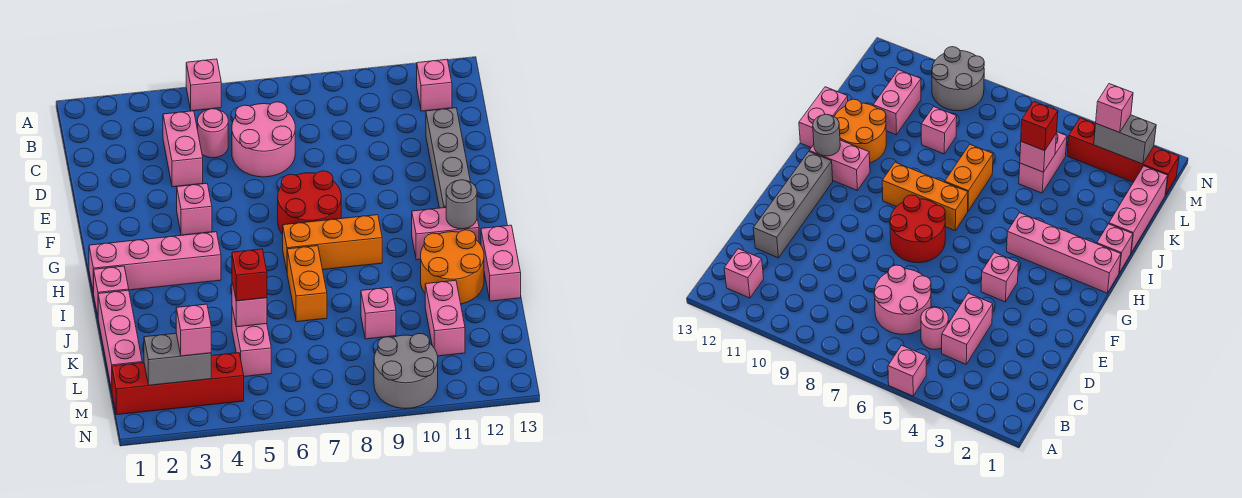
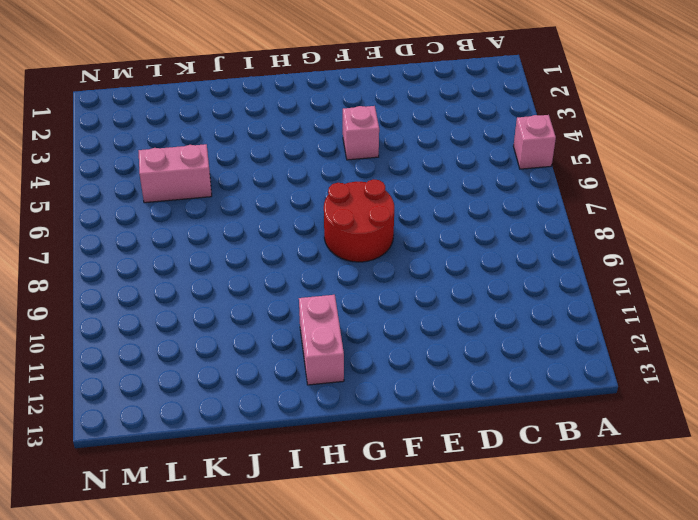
none -> pink 1x1 brick [417,59,452,111]
none -> pink 1x2 brick [163,111,203,187]
none -> pink 1x1 round brick [198,109,228,158]

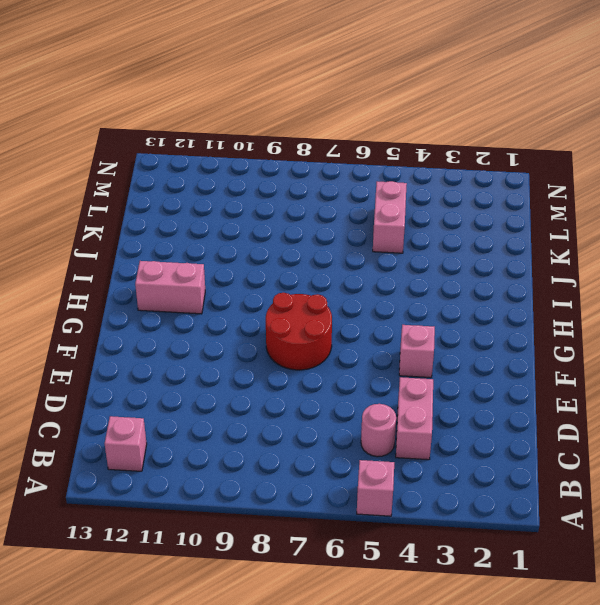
none -> pink 2x2 round brick [232,102,295,177]
none -> grey 1x4 brick [426,108,471,208]
none -> pink 1x4 brick [89,232,221,294]

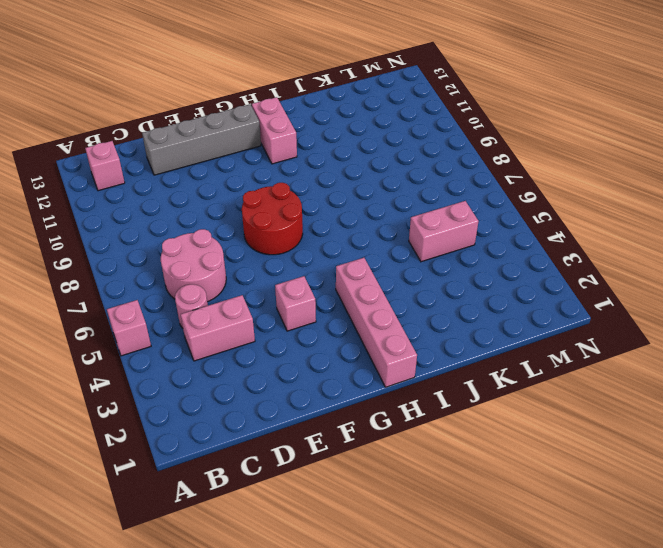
none -> orange 1x3 brick [283,215,382,270]
none -> pink 1x1 brick [94,266,129,316]
none -> orange 1x2 brick [287,246,327,322]

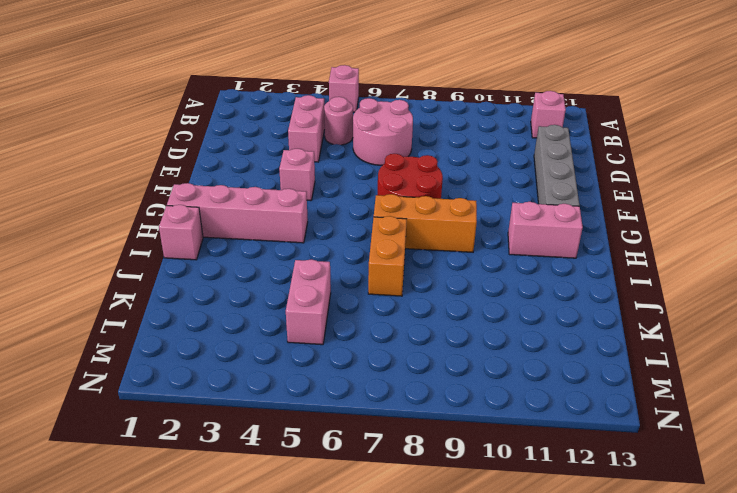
none -> orange 2x2 round brick [421,230,484,304]
none -> pink 1x2 brick [481,225,521,301]
none -> pink 1x3 brick [98,290,142,390]

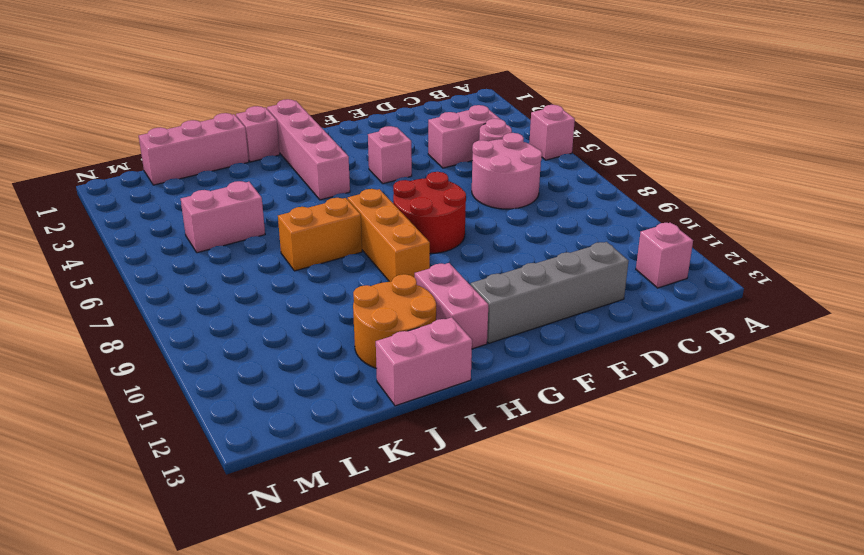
none -> pink 1x1 brick [361,287,396,339]
none -> pink 1x2 brick [425,280,465,356]
none -> red 1x4 brick [112,353,244,415]

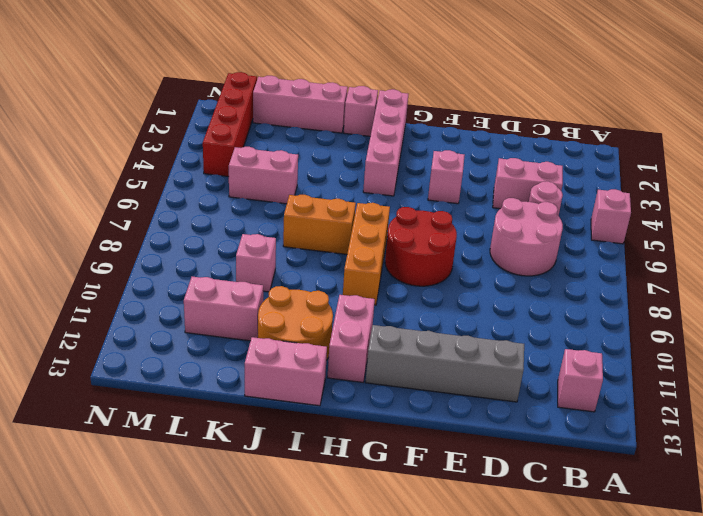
none -> grey 2x2 round brick [374,333,438,409]
none -> grey 1x1 round brick [446,180,477,229]
none -> pink 1x1 brick [232,282,267,327]

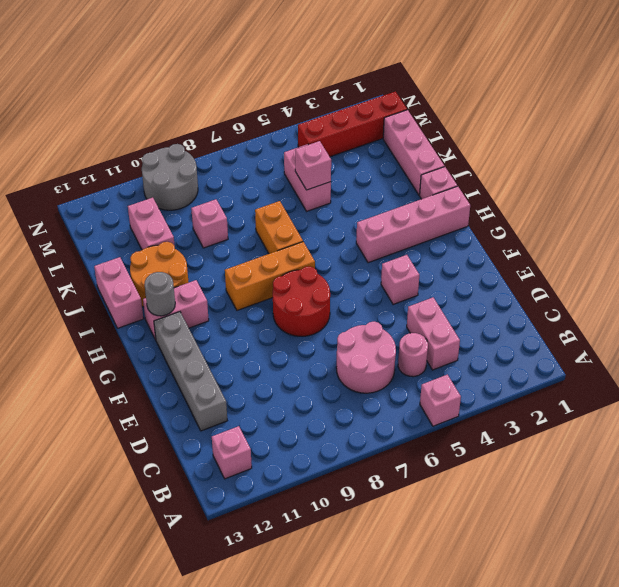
none -> grey 1x2 brick [144,333,211,385]
none -> red 1x1 brick [232,249,267,301]
none -> pink 1x1 brick [176,304,211,356]

